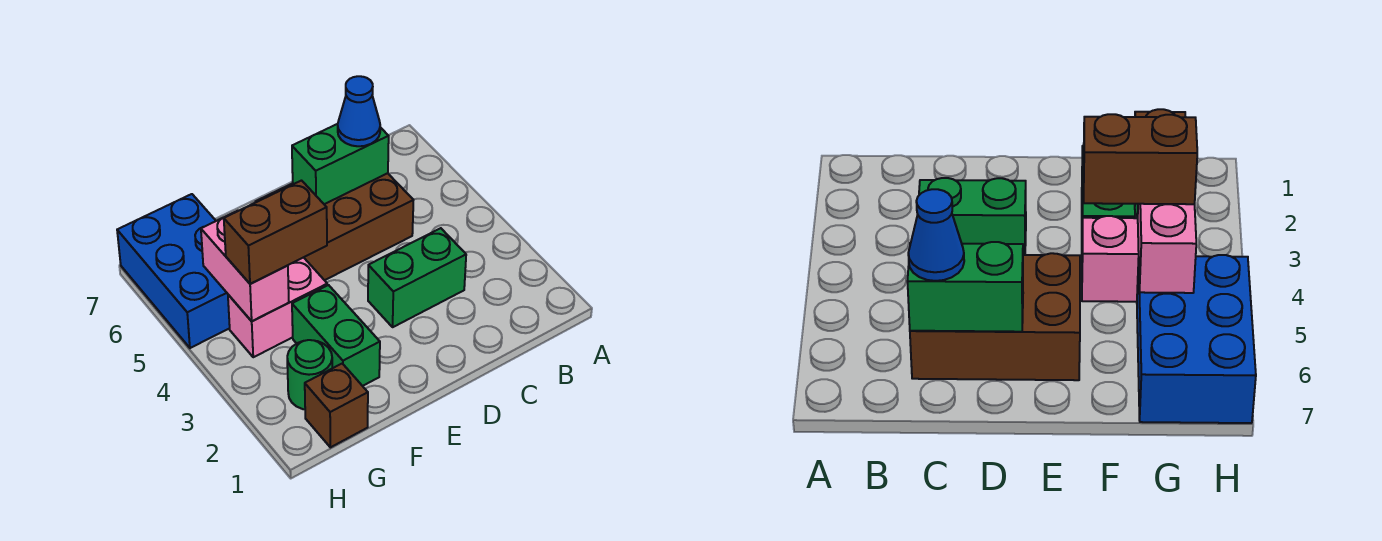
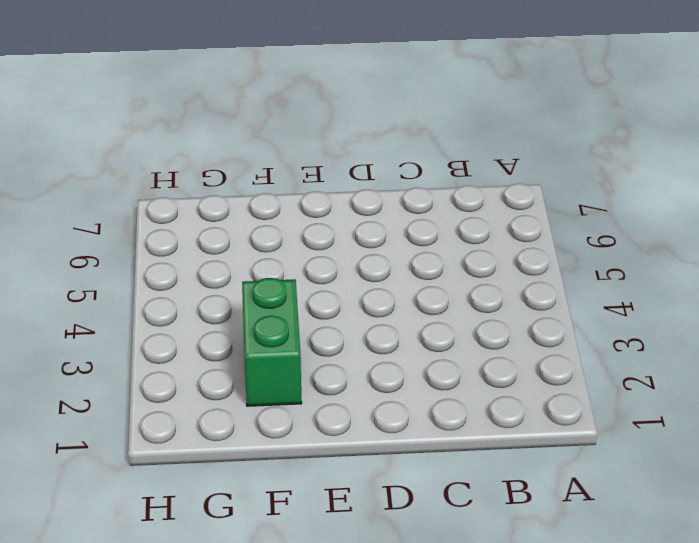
none -> green 1x2 brick [368,228,466,327]
none -> brown 2x3 brick [255,173,413,280]

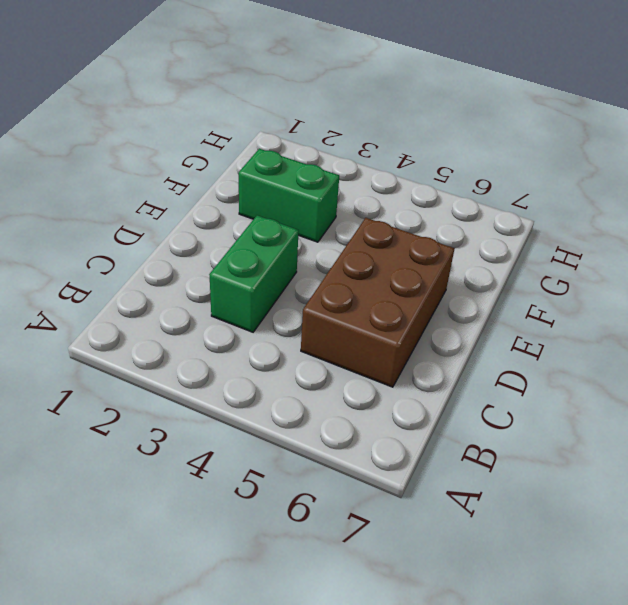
none -> pink 1x2 brick [228,257,327,357]
none -> brown 1x1 brick [305,364,368,447]

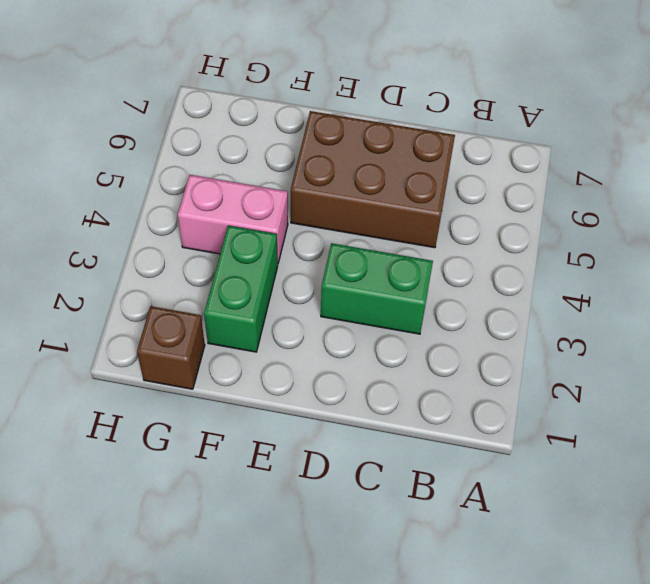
none -> green 1x1 round brick [287,340,332,409]
none -> blue 2x3 brick [117,194,230,348]

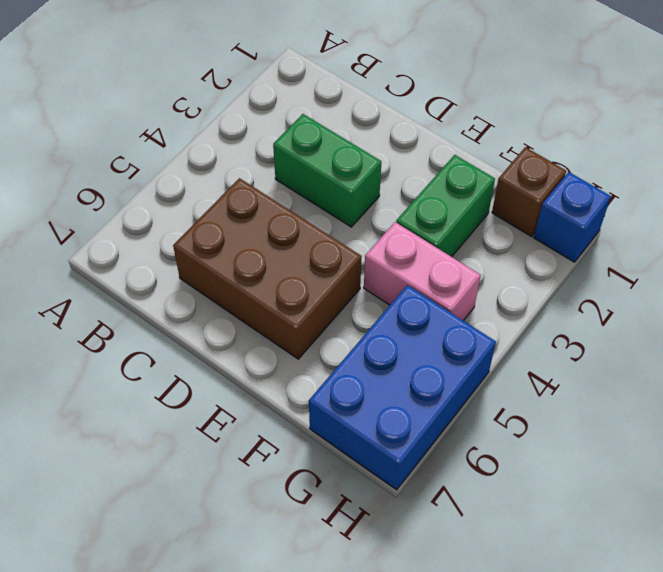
blue 1x1 brick [534,172,611,262] -> none
none -> green 1x1 round brick [287,340,332,409]
none -> green 1x2 brick [292,124,389,204]

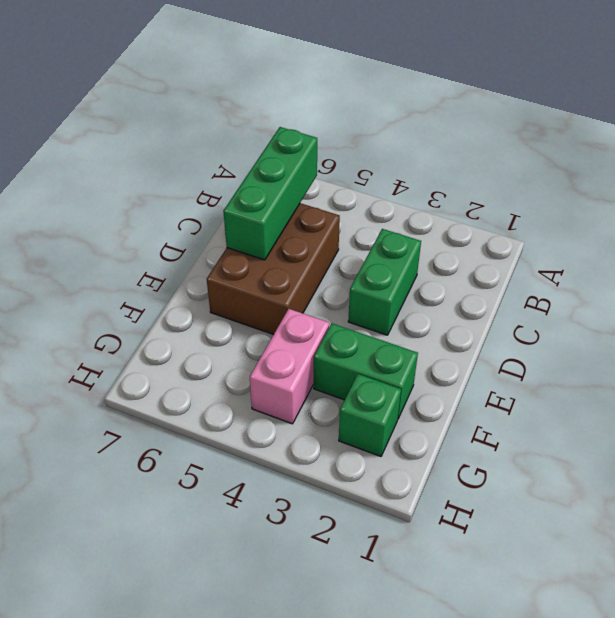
green 1x3 brick [223,127,317,260] -> green 1x2 brick [292,124,389,204]
green 1x1 brick [339,374,401,456] -> green 1x1 round brick [287,340,332,409]
none -> brown 1x1 brick [305,364,368,447]
none -> blue 2x3 brick [117,194,230,348]

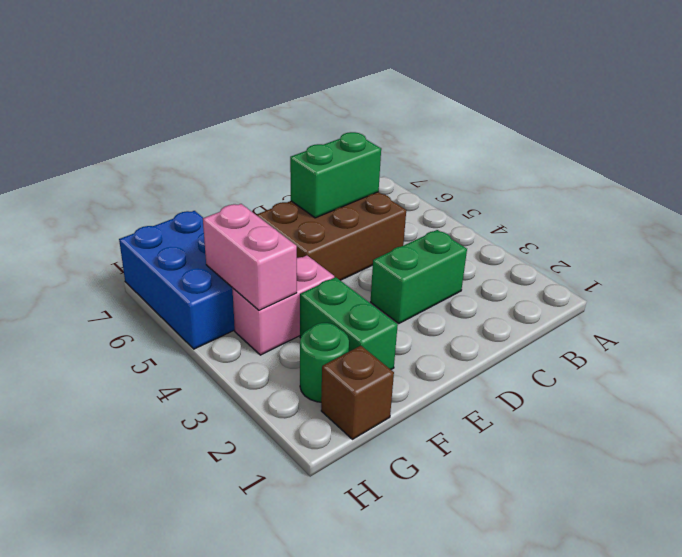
none -> blue 1x1 cone [338,76,380,146]
none -> brown 1x2 brick [224,181,327,284]

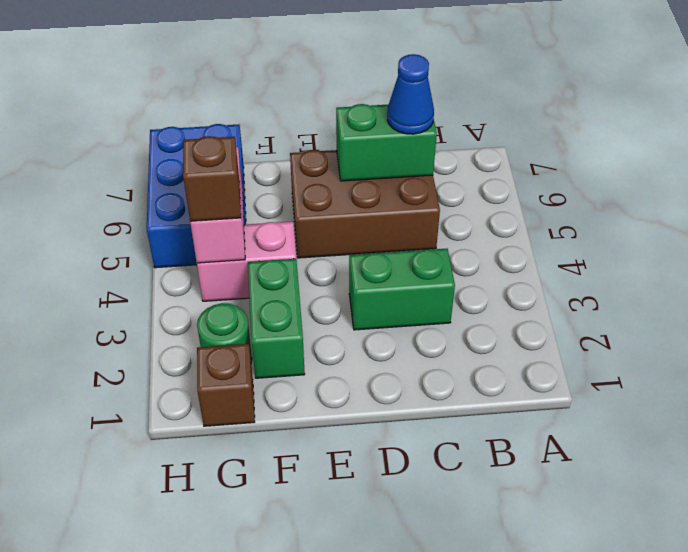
brown 1x1 brick [183,136,241,222] -> brown 1x2 brick [224,181,327,284]

